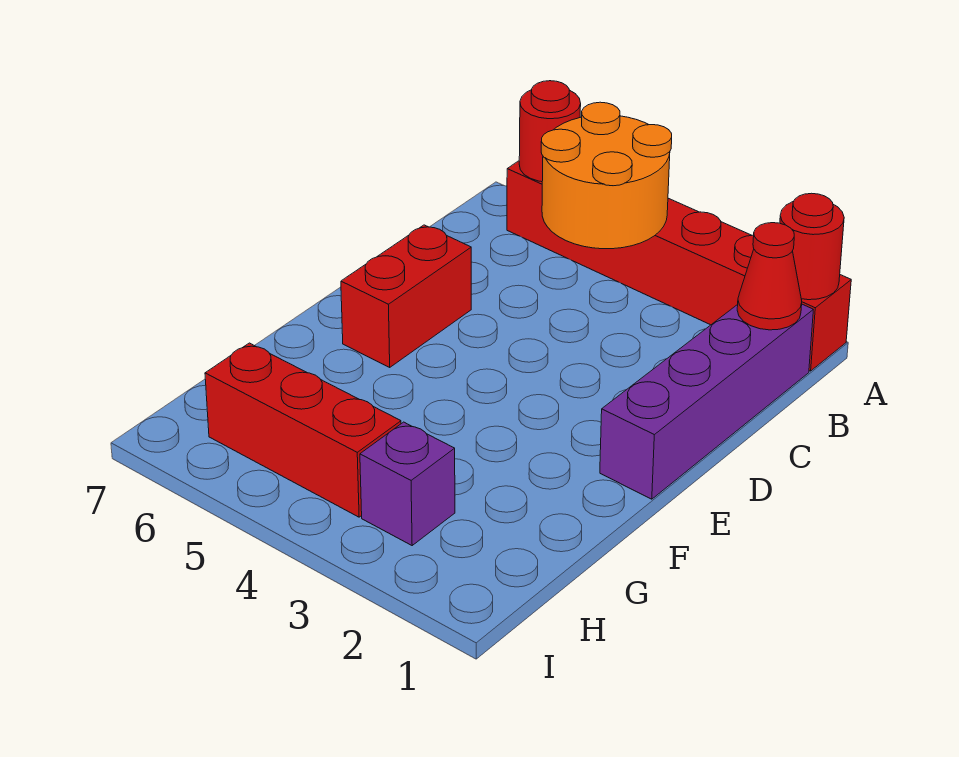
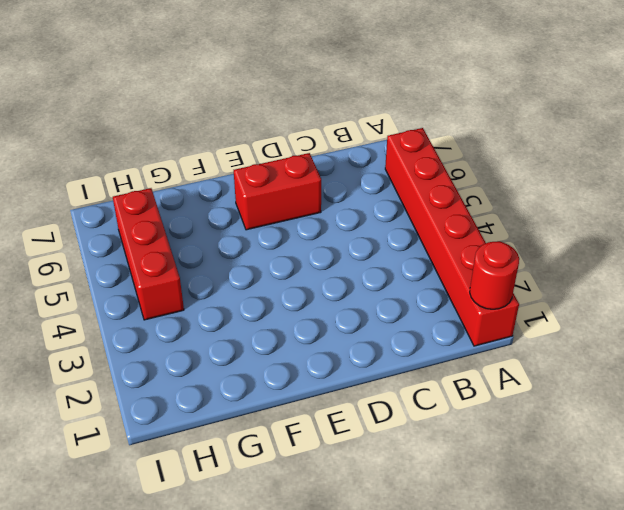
none -> purple 1x4 brick [600,304,813,499]
none -> purple 1x1 brick [360,422,455,545]

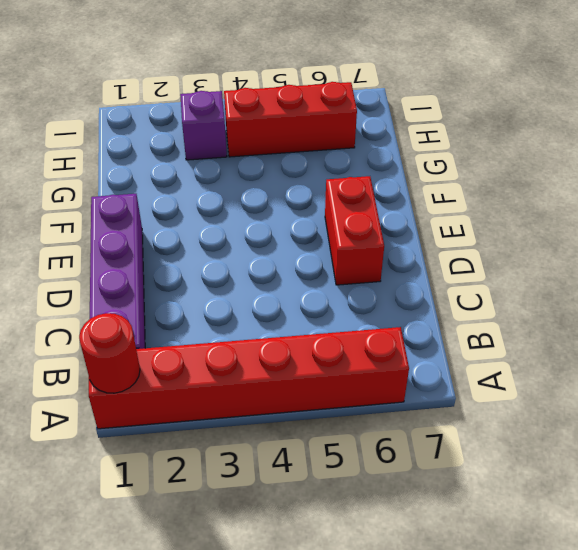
none -> orange 2x2 round brick [541,102,672,249]
none -> red 1x1 round brick [519,81,581,182]

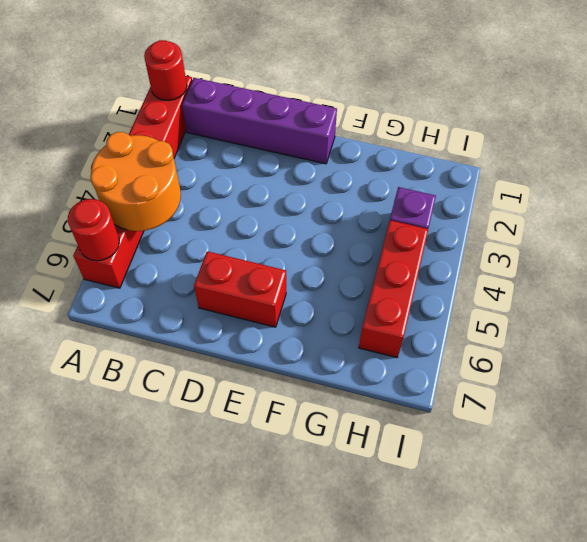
none -> red 1x1 cone [737,223,802,330]

